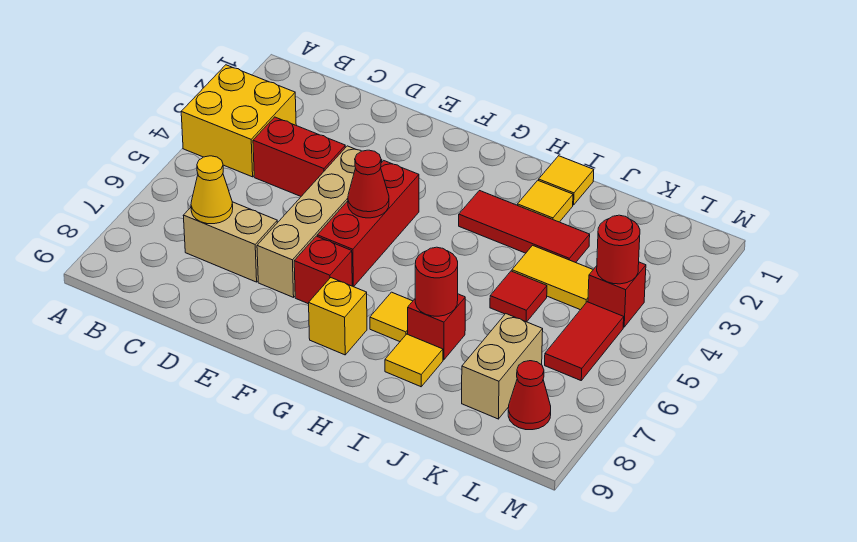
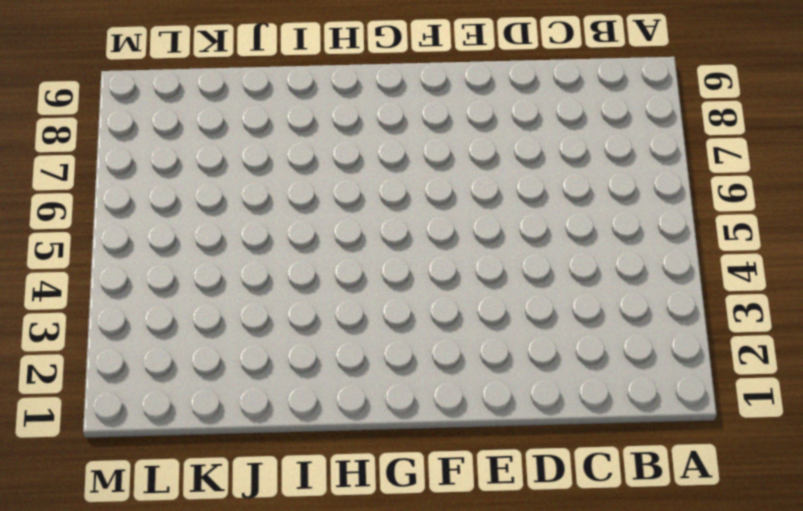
none -> yellow 2x2 brick [181,65,296,177]
none -> red 1x2 brick [253,117,345,196]
none -> tan 1x2 brick [183,202,277,282]

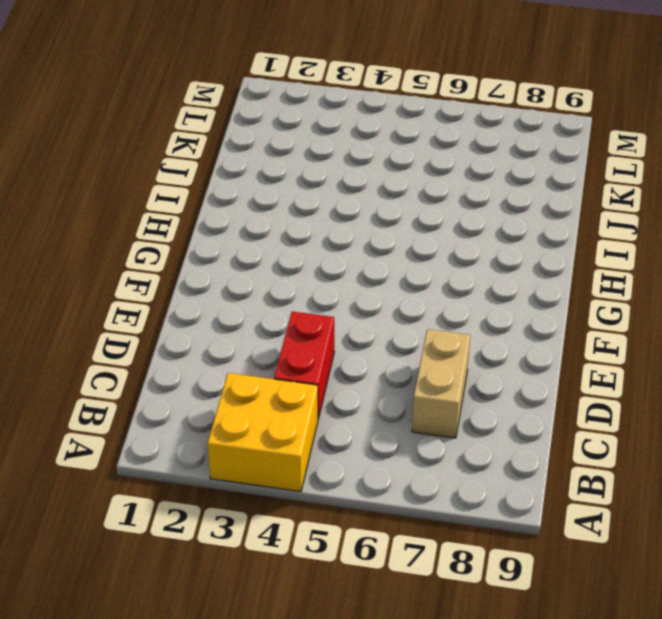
none -> tan 1x4 brick [257,146,382,297]
none -> red 1x3 brick [317,161,419,287]
none -> red 1x1 brick [294,236,352,304]

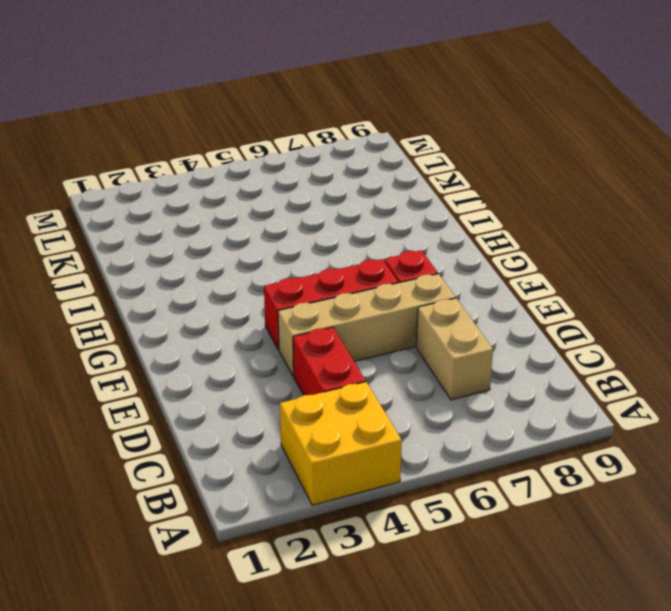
none -> yellow 1x1 brick [309,278,367,355]
none -> red 1x3 tile [459,191,590,263]
none -> yellow 1x1 tile [370,292,413,342]

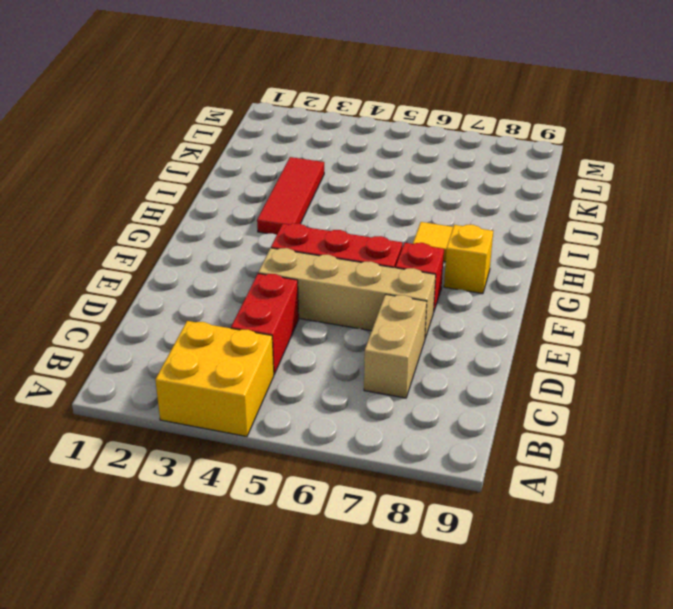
none -> yellow 1x1 tile [539,156,594,205]
none -> yellow 1x1 tile [517,180,573,222]
none -> red 1x1 brick [408,294,465,360]

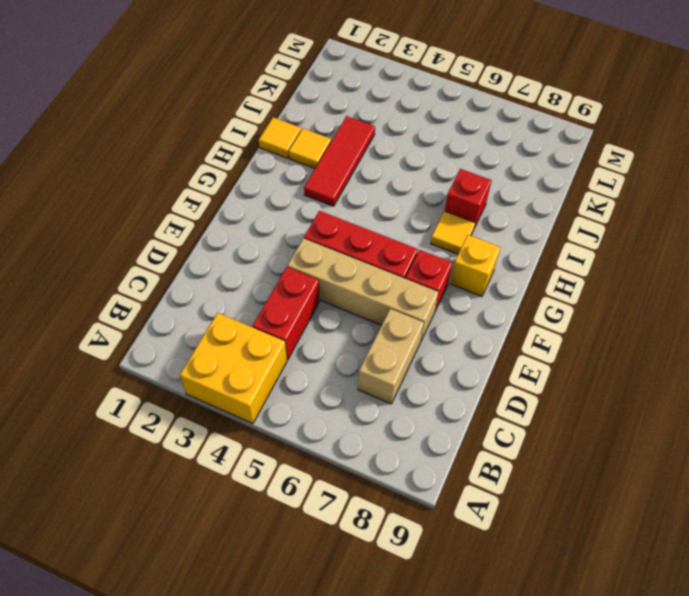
none -> yellow 1x1 tile [385,334,443,387]
none -> yellow 1x2 tile [512,245,593,310]
none -> red 1x1 tile [490,271,547,322]

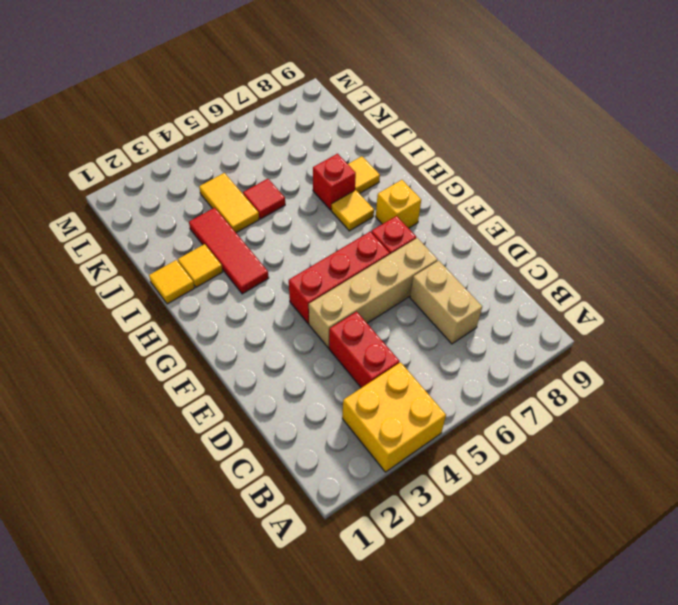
none -> tan 1x2 brick [462,314,543,419]
none -> red 1x1 brick [588,262,646,327]
none -> red 1x2 tile [545,302,624,380]

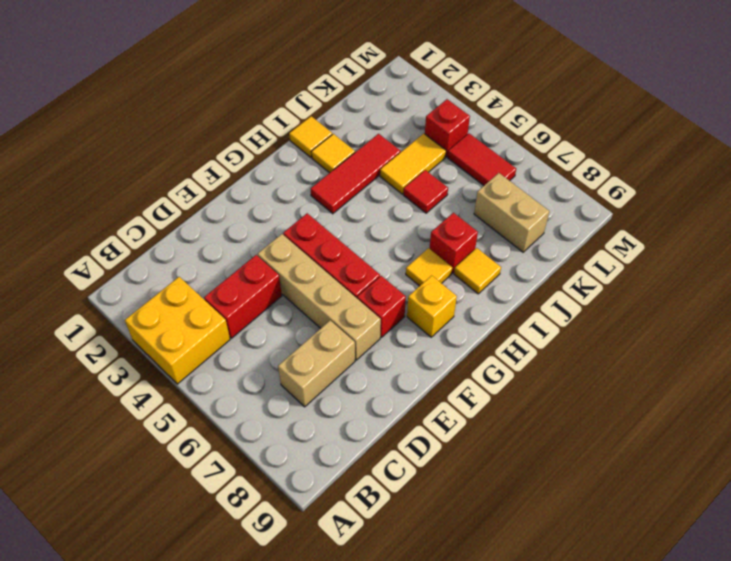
none -> red 1x1 cone [508,361,551,430]
none -> yellow 1x1 cone [191,156,233,224]
none -> red 1x1 cone [348,150,389,218]

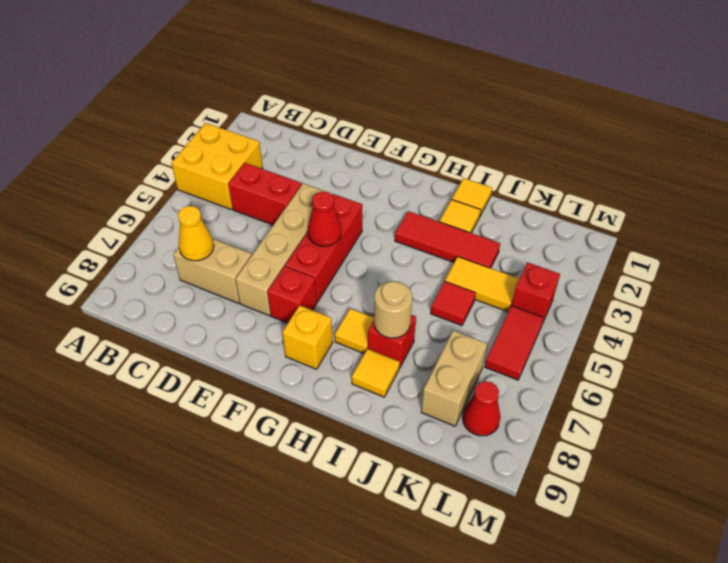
tan 1x1 round brick [374,281,412,338] -> red 1x1 round brick [415,247,458,316]
none -> red 1x1 round brick [597,215,640,284]

